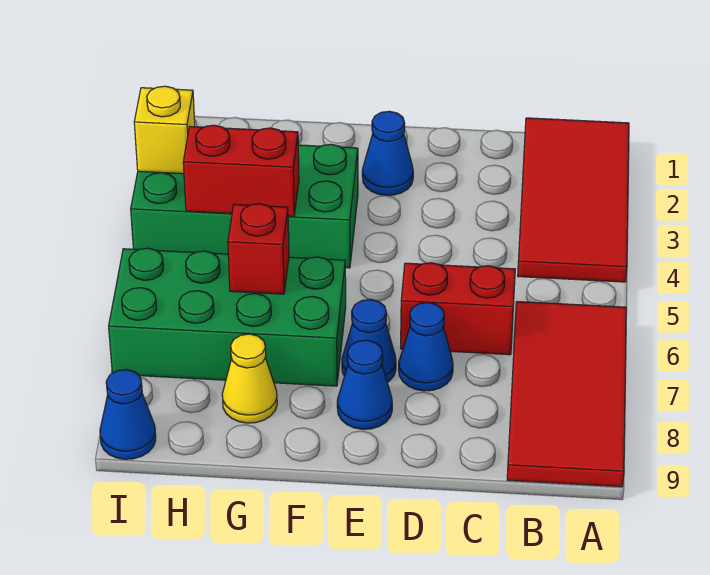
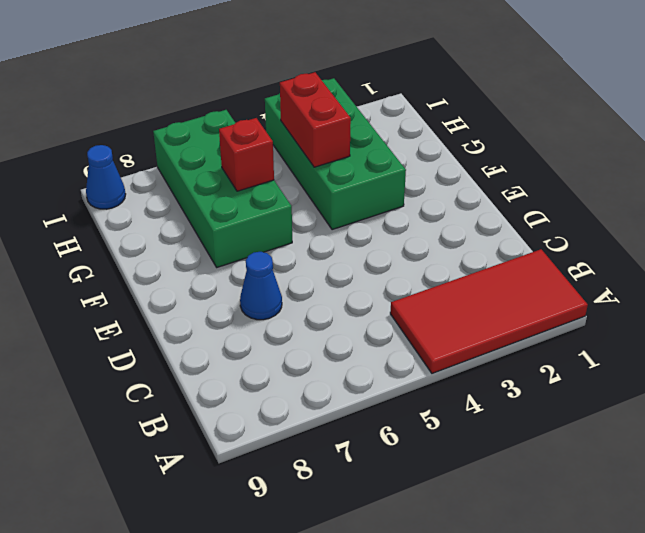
none -> red 2x4 tile [507,302,626,487]
none -> red 1x2 brick [401,263,515,355]
none -> blue 1x1 cone [362,111,413,195]

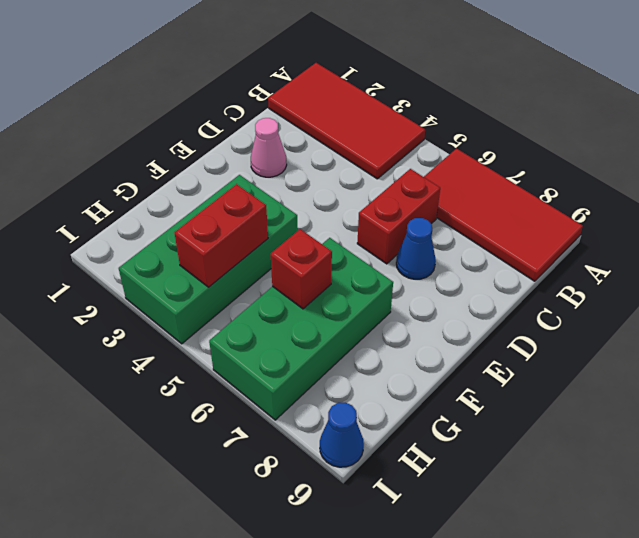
pink 1x1 cone [251,118,287,177] -> none
none -> blue 1x1 cone [362,111,413,195]
none -> blue 1x1 cone [342,299,396,382]
none -> blue 1x1 cone [337,340,392,429]

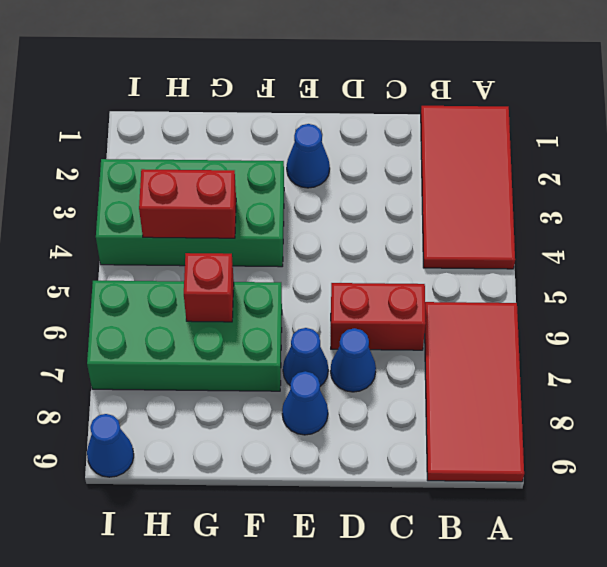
none -> yellow 1x1 cone [222,334,277,423]
none -> yellow 1x1 brick [134,86,195,174]

